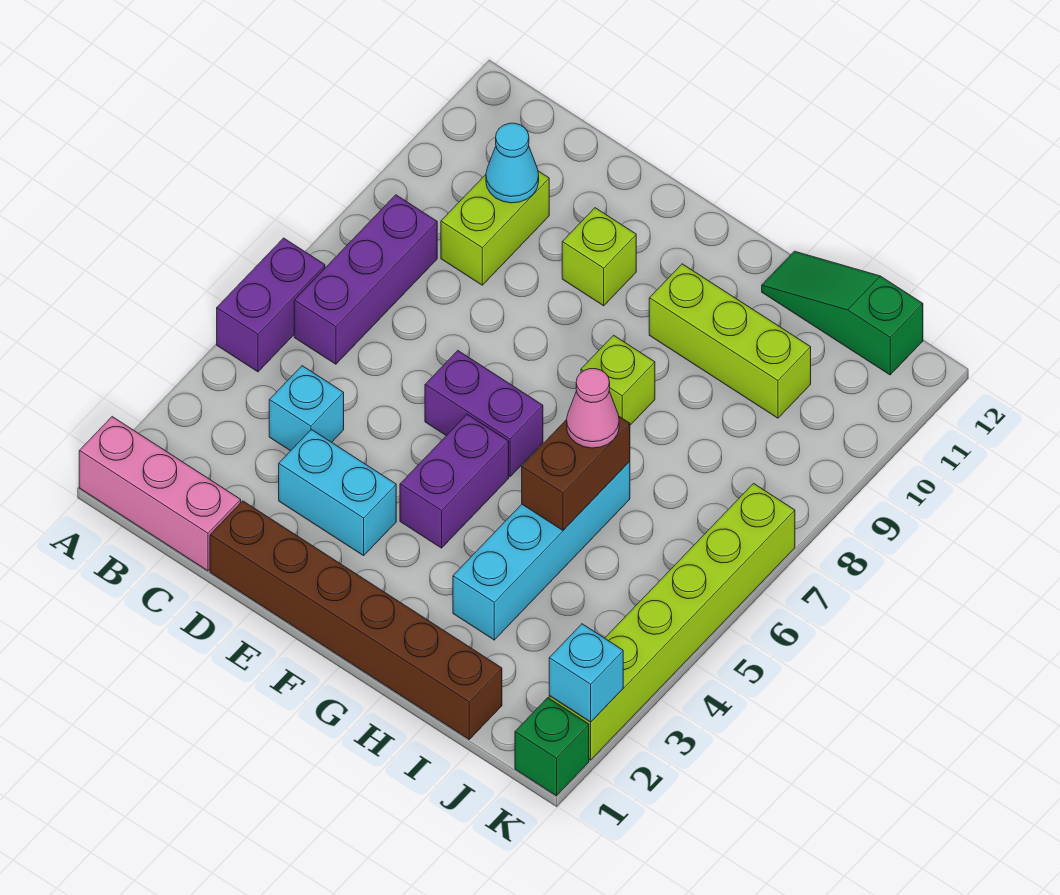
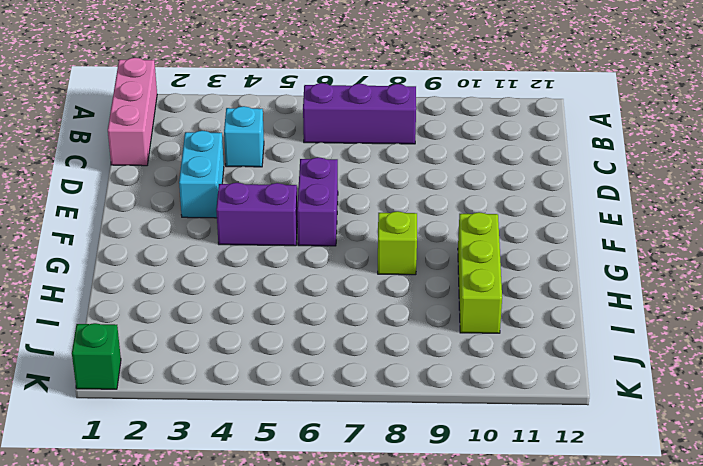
none -> purple 1x2 brick [217,238,325,372]
none -> lime 1x2 brick [441,171,549,285]
none -> brown 1x6 brick [210,501,502,739]

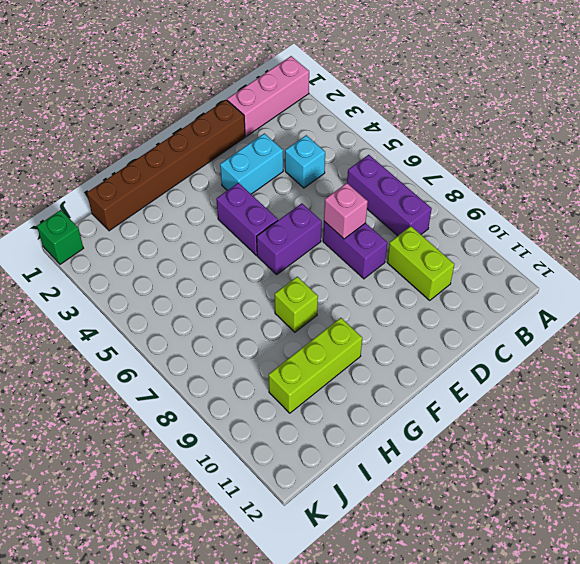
purple 1x2 brick [323,221,387,279] -> purple 1x2 brick moved to [217,238,325,372]
pink 1x1 brick [324,183,368,239] -> none
none -> lime 1x1 brick [562,208,636,306]
none -> cyan 1x4 brick [453,462,630,640]
none -> green 1x3 slope [762,251,923,375]

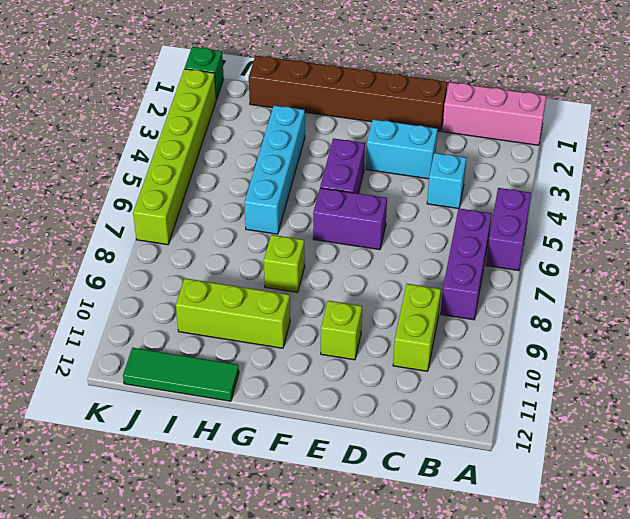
green 1x3 tile [123,348,239,401] -> green 1x3 slope [762,251,923,375]
none -> cyan 1x1 cone [486,123,539,203]
none -> brown 1x2 brick [522,417,630,530]
none -> cyan 1x1 brick [549,624,623,722]

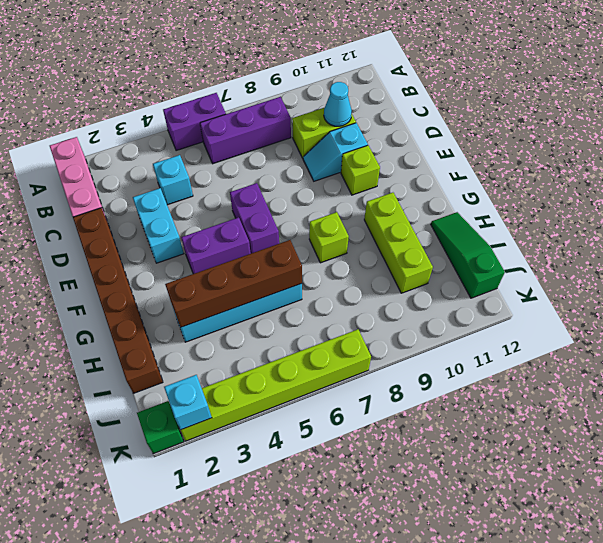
cyan 1x2 slope [303,123,368,181] -> none
brown 1x4 brick [165,240,302,327] -> brown 1x2 brick [522,417,630,530]
none -> pink 1x1 cone [567,369,619,448]

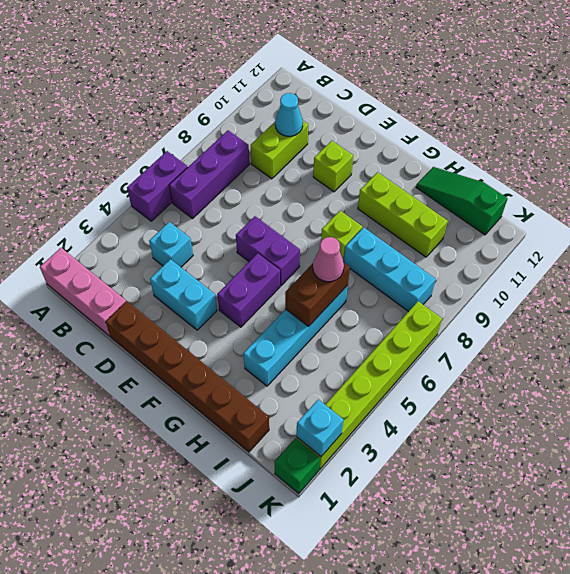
cyan 1x3 brick [344,227,436,312] -> none

